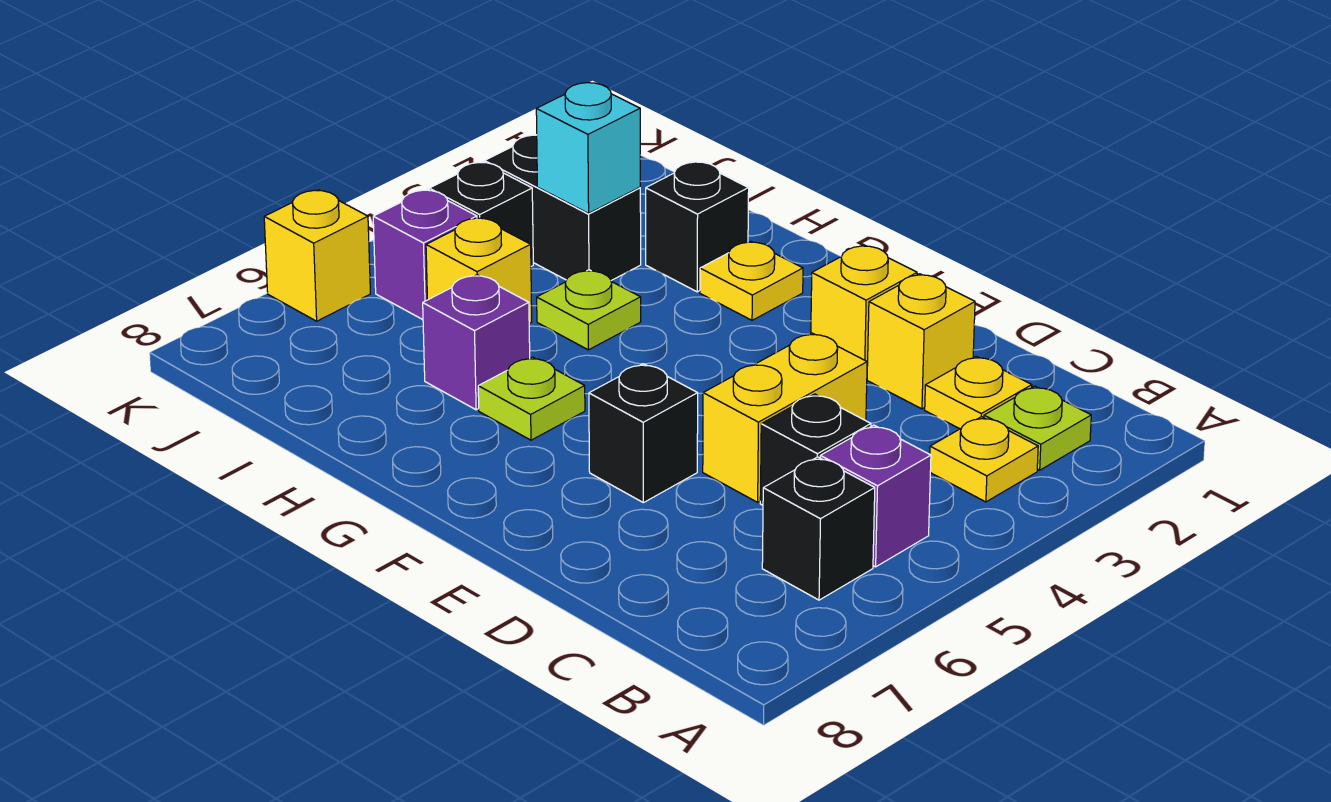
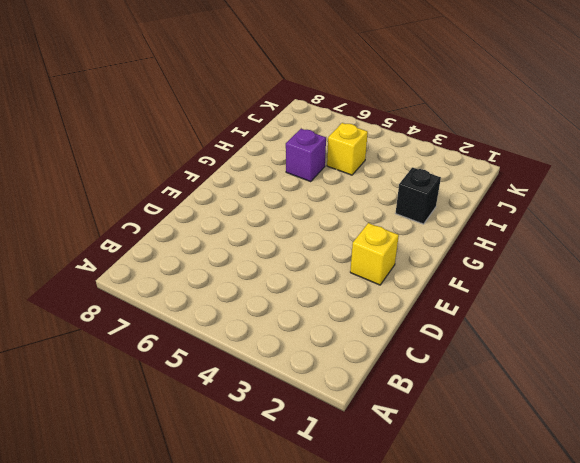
none -> lime 1x1 plate [984,386,1091,470]
none -> yellow 1x1 plate [930,417,1038,502]
none -> purple 1x1 brick [820,425,931,567]

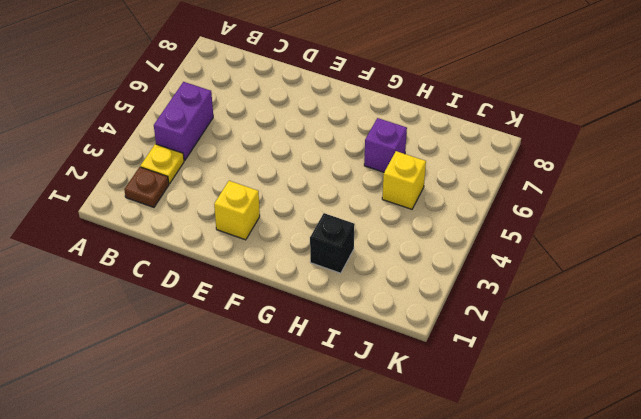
brown 1x1 plate [124,167,169,207] -> lime 1x1 plate [984,386,1091,470]
purple 1x2 brick [154,82,213,161] -> purple 1x1 brick [820,425,931,567]
none -> black 1x1 brick [762,457,875,600]
none -> yellow 1x1 plate [925,356,1032,429]
none -> black 1x1 brick [760,394,871,505]

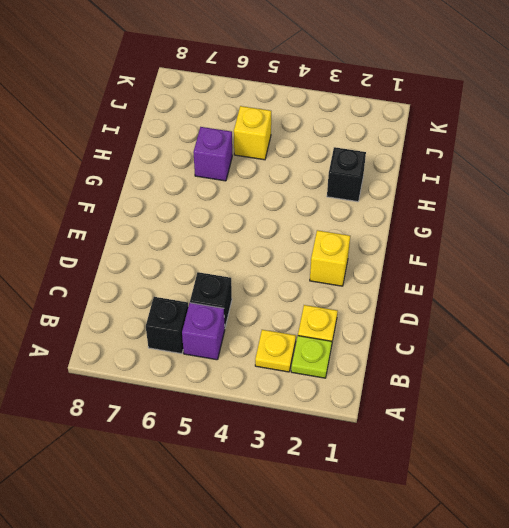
none -> yellow 1x1 brick [867,274,975,409]
none -> yellow 1x2 brick [703,333,867,502]
none -> black 1x1 brick [589,364,698,503]

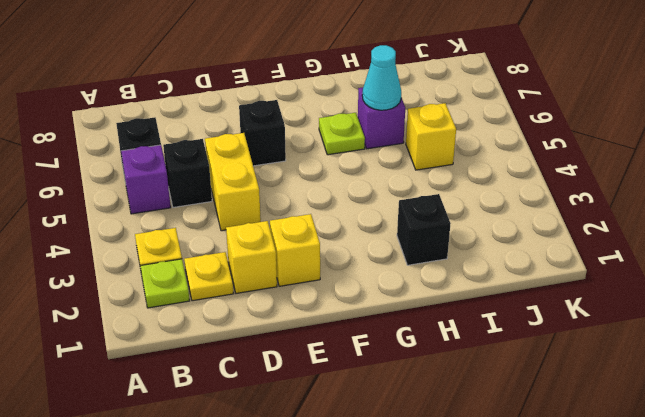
cyan 1x1 cone [362,45,401,110] -> none
none -> yellow 1x1 plate [700,241,803,320]
none -> lime 1x1 plate [537,270,641,350]
none -> black 1x2 brick [485,135,641,280]

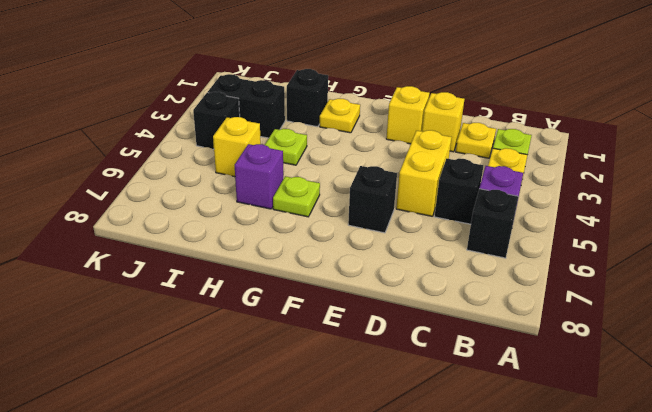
none -> purple 1x1 brick [373,190,477,320]
none -> yellow 1x1 brick [264,190,370,321]
none -> cyan 1x1 brick [536,83,640,213]

